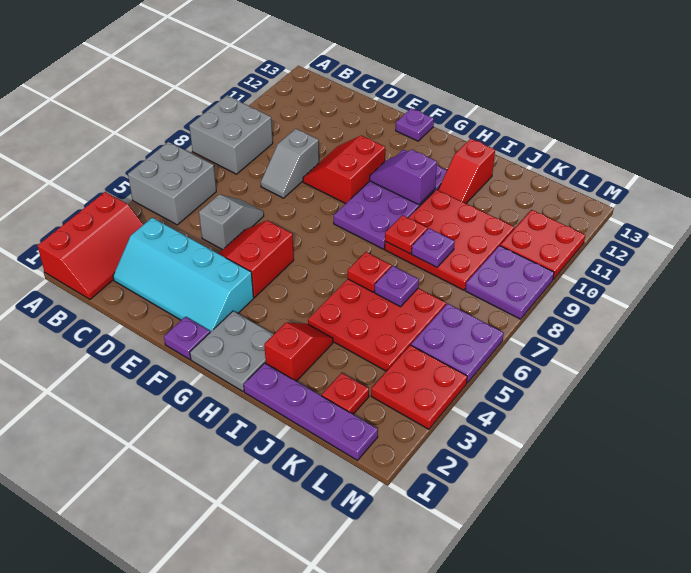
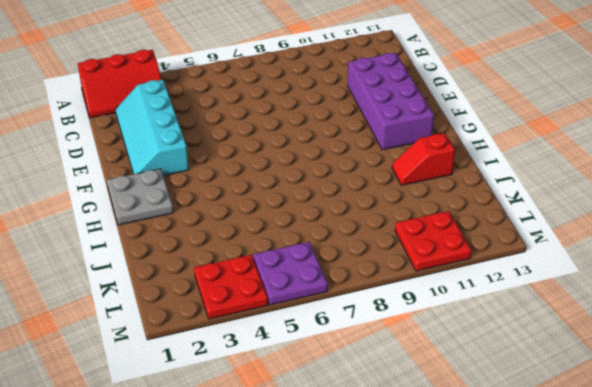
purple 2x4 brick [348,53,434,150] -> purple 2x4 plate [334,150,447,249]
none -> grey 2x2 brick [128,142,216,225]
none -> grey 2x2 brick [189,96,273,174]
none -> grey 1x2 slope [199,195,264,250]

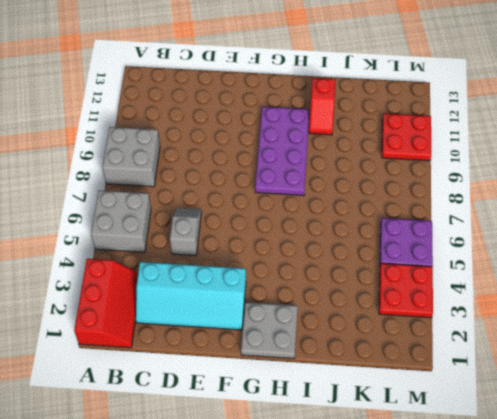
none -> grey 1x2 slope [261,129,319,198]
none -> red 2x2 slope [218,220,294,298]
none -> red 2x2 slope [303,135,385,204]

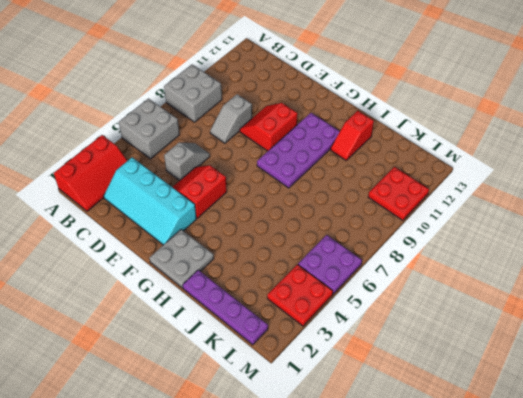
none -> purple 1x1 plate [164,317,210,359]
none -> purple 1x1 plate [396,108,434,141]
none -> red 1x2 slope [264,323,333,381]

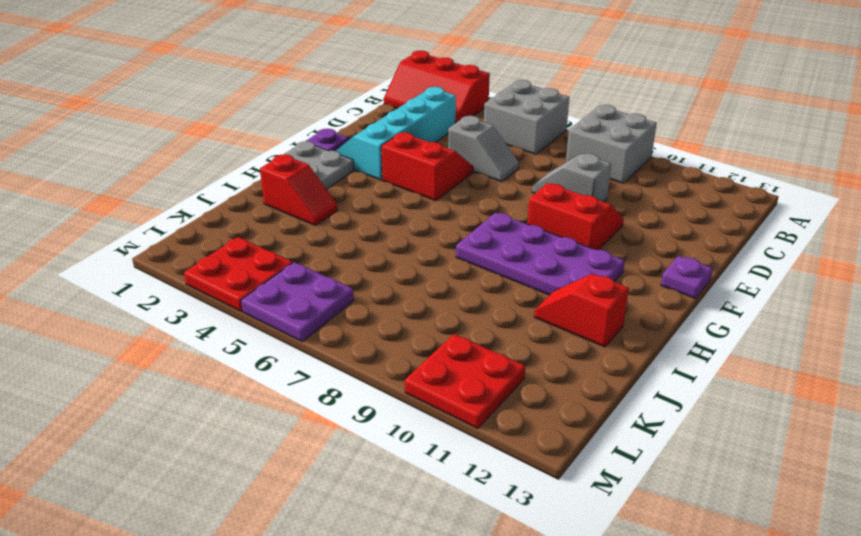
none -> purple 1x4 plate [244,363,378,460]
none -> red 3x3 plate [308,279,446,371]
none -> red 3x3 plate [385,190,514,290]

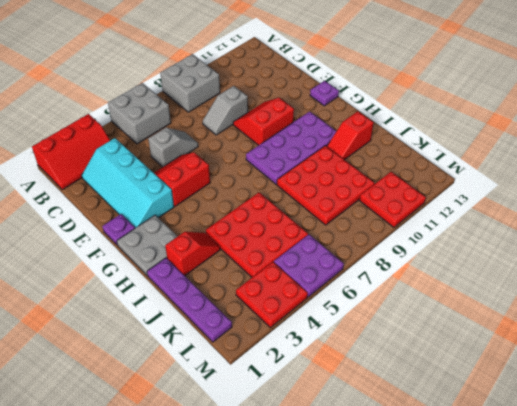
none -> red 1x1 plate [322,373,369,414]
none -> purple 2x2 plate [465,246,554,319]
none -> purple 1x2 slope [370,150,437,205]

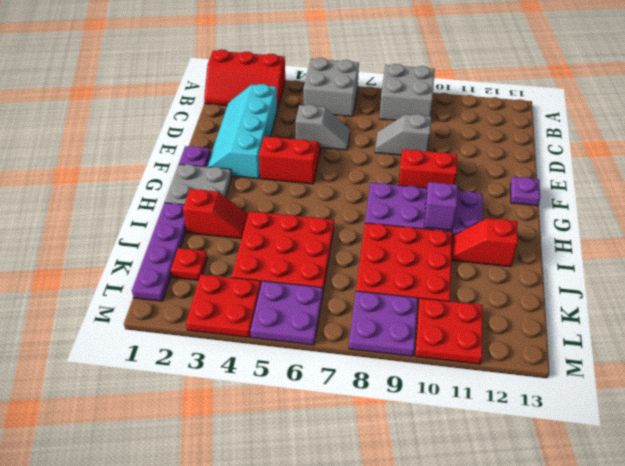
none -> red 1x1 plate [348,252,391,292]
none -> red 1x1 plate [385,215,428,254]
none -> purple 1x1 plate [374,266,419,307]

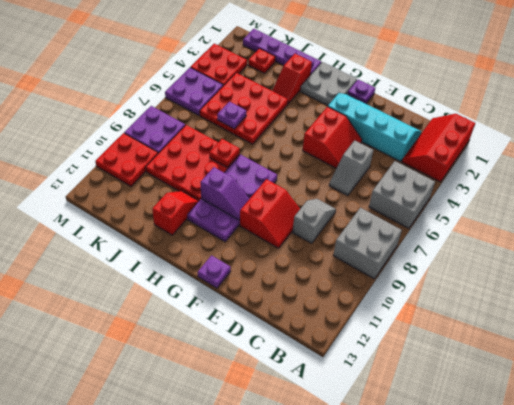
none -> red 1x1 plate [348,252,391,292]
none -> purple 1x1 plate [411,228,455,267]

